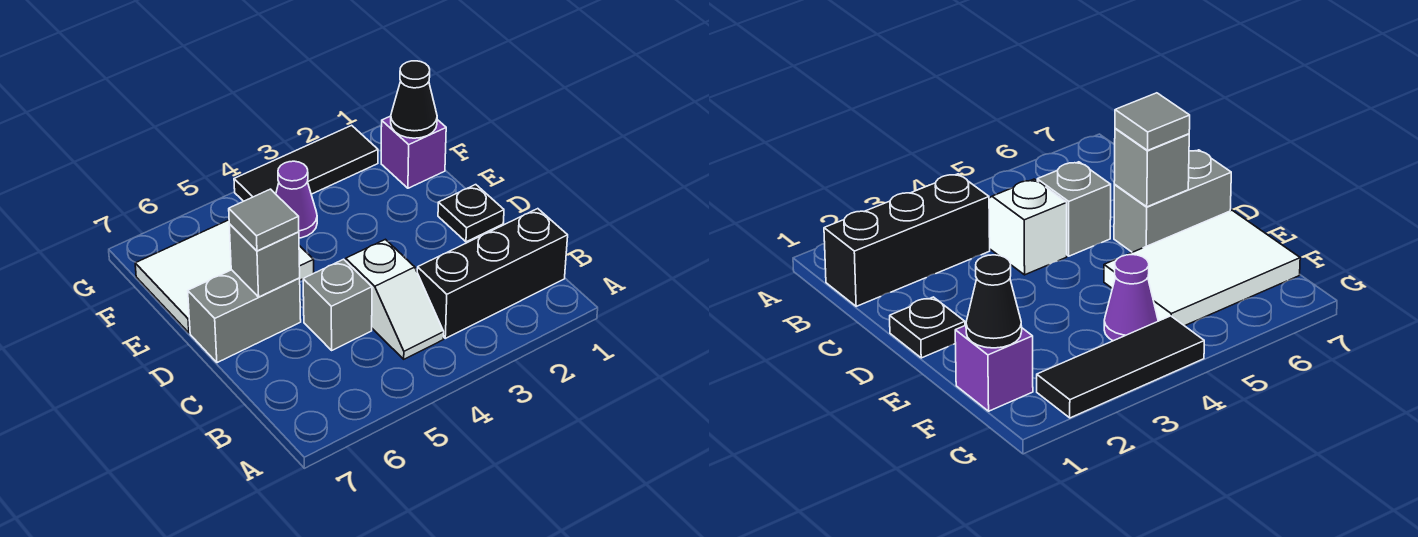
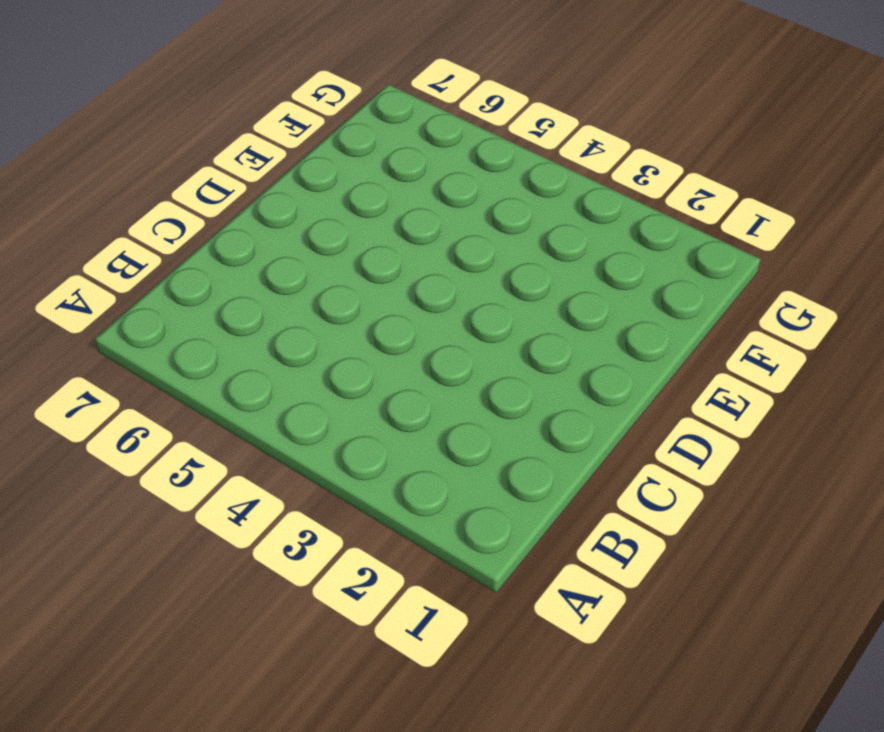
none -> black 1x3 brick [417,209,568,338]
none -> white 1x2 slope [346,239,444,359]
none -> grey 1x1 brick [303,259,372,350]

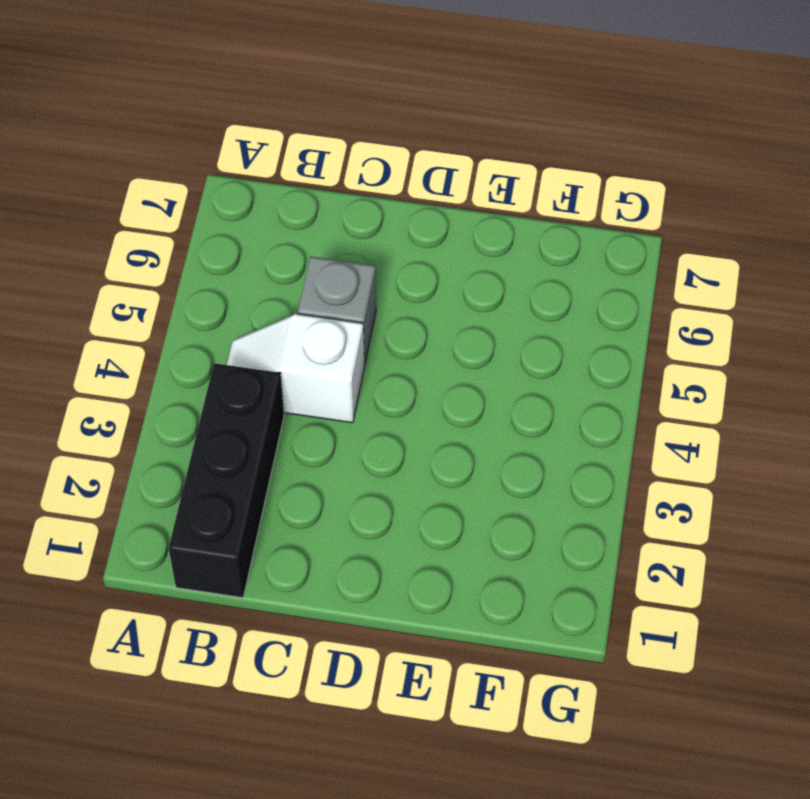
none -> black 1x1 plate [438,185,504,242]
none -> grey 1x2 brick [188,270,301,363]
none -> white 2x3 tile [135,220,314,333]

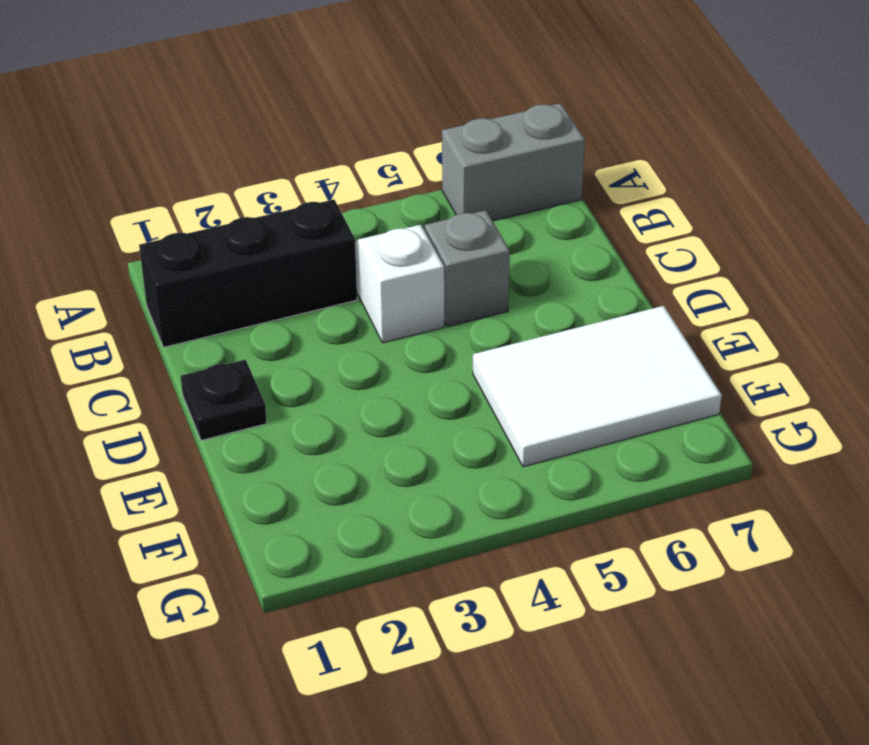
grey 1x2 brick [442,103,585,221] -> grey 1x2 brick moved to [188,270,301,363]
none -> purple 1x1 brick [381,116,446,188]
none -> purple 1x1 cone [276,161,317,238]
none -> black 1x3 tile [234,125,378,201]

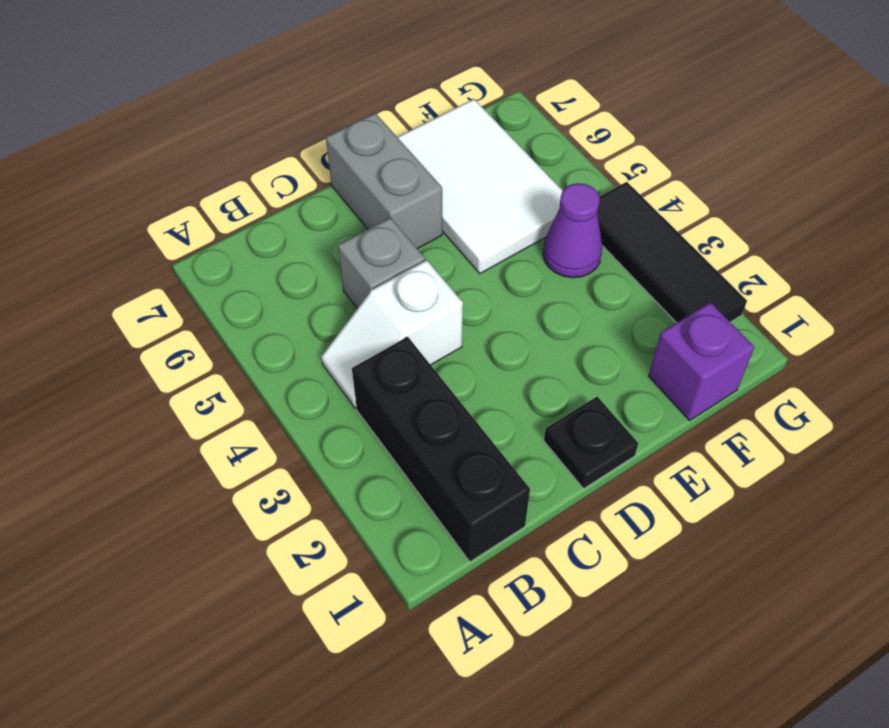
none -> grey 1x1 brick [229,224,300,297]
none -> black 1x1 cone [391,61,437,138]
none -> grey 1x1 tile [229,189,299,251]

